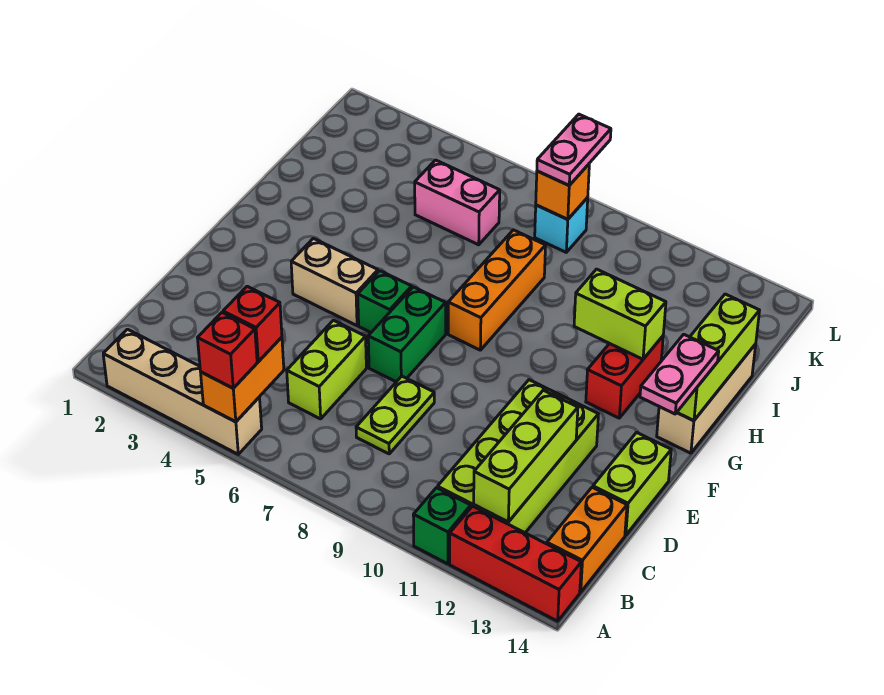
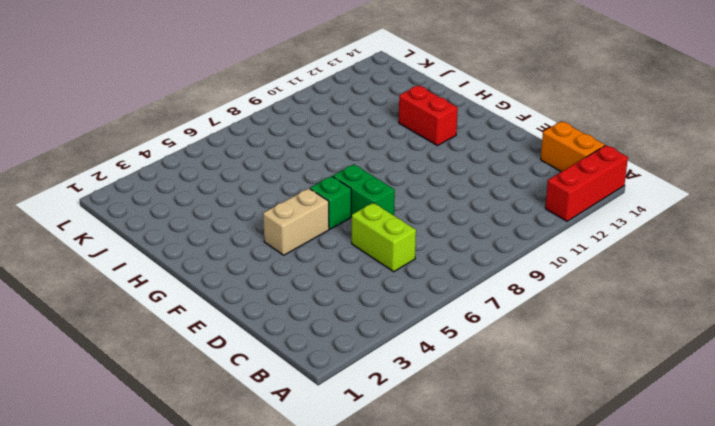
none -> tan 1x4 brick [103,329,262,454]
none -> green 1x1 brick [413,488,471,564]
none -> lime 2x4 brick [438,380,598,533]

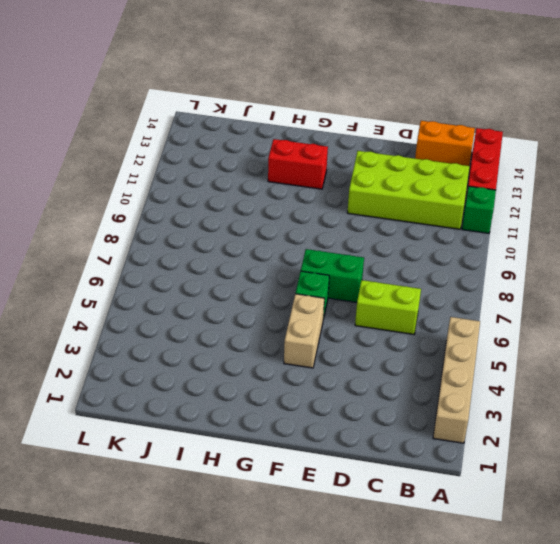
none -> lime 1x2 plate [356,376,434,454]
none -> lime 1x2 brick [593,432,671,535]
none -> orange 1x3 brick [448,230,546,350]

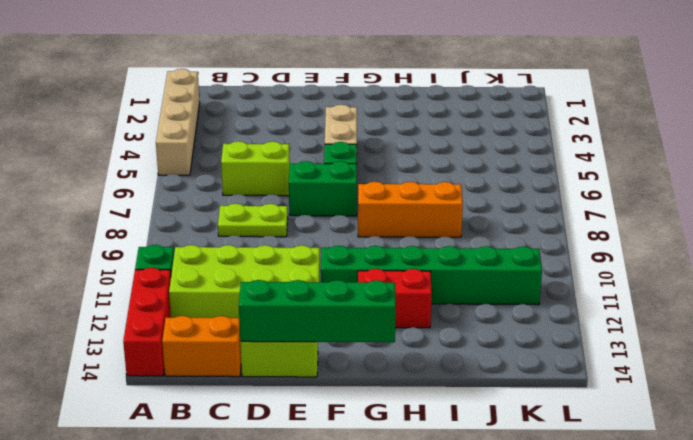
green 1x4 brick [239,280,396,342] -> lime 1x3 brick [677,294,760,420]
green 1x6 brick [321,246,542,305] -> none
none -> tan 1x3 brick [657,344,756,453]
none -> pink 1x2 brick [415,160,500,245]
none -> cyan 1x1 brick [535,198,588,252]

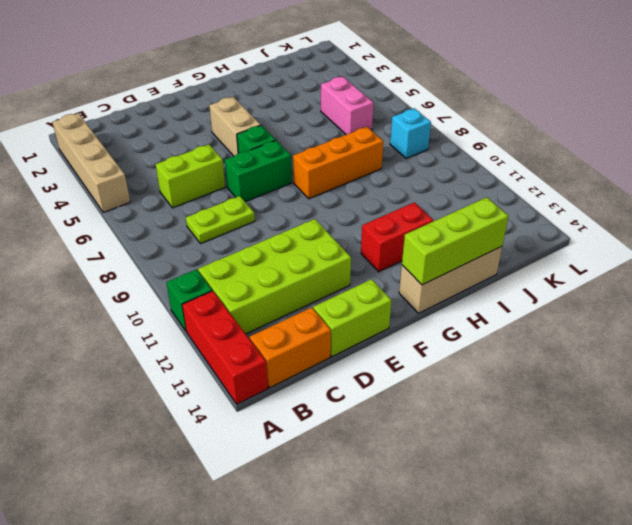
none -> orange 1x2 brick [201,337,284,422]
none -> lime 1x3 brick [474,390,578,522]
none -> lime 1x2 brick [574,269,666,359]

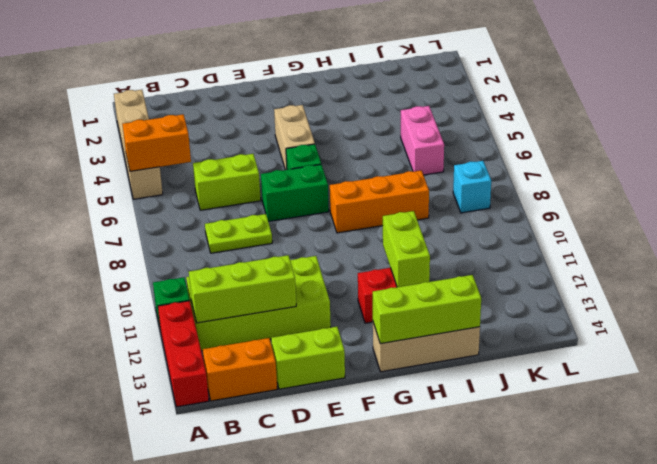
none -> orange 1x1 brick [536,164,589,219]
none -> red 1x1 brick [198,313,257,388]
none -> red 1x1 brick [223,286,282,362]

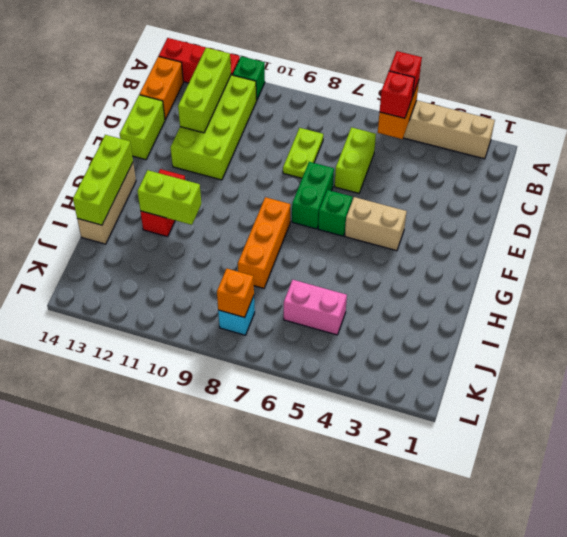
none -> pink 1x2 plate [640,334,719,414]
none -> pink 1x2 plate [537,114,611,185]

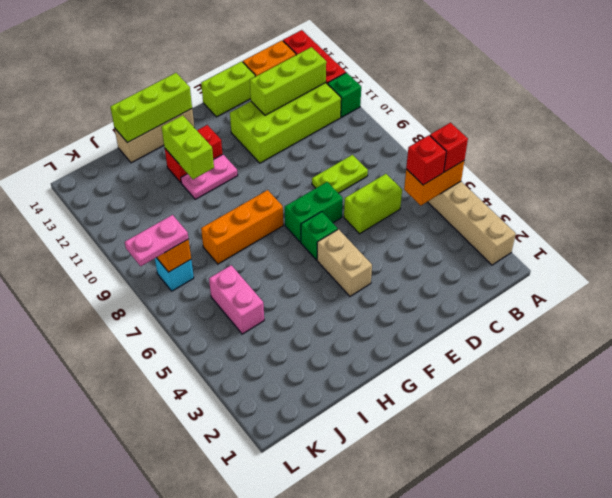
pink 1x2 plate [181,154,238,199] -> pink 1x2 plate moved to [640,334,719,414]

